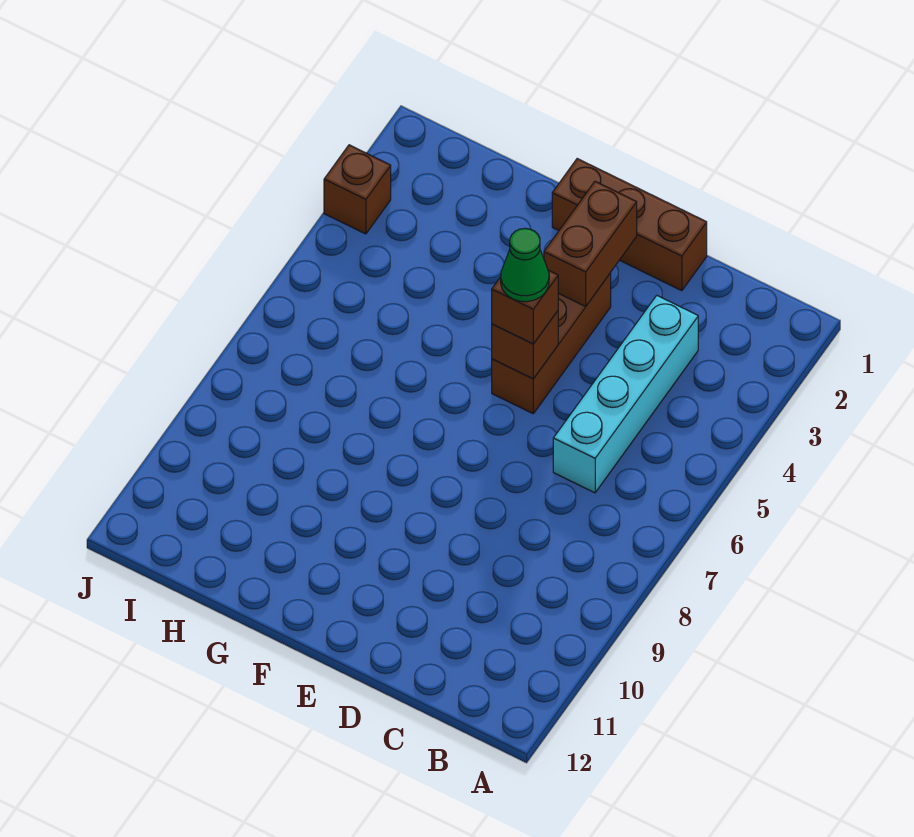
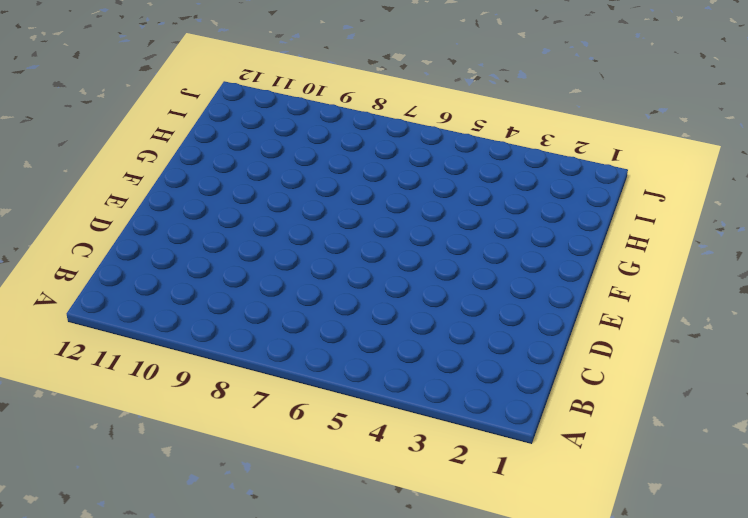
none -> cyan 1x4 brick [553,296,698,493]
none -> brown 1x3 brick [552,159,707,291]

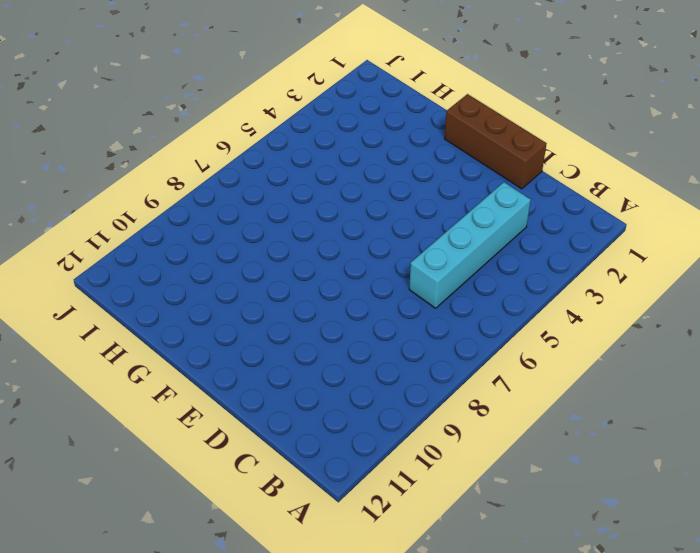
none -> brown 1x3 brick [492,273,611,413]
none -> brown 1x1 brick [324,145,391,234]

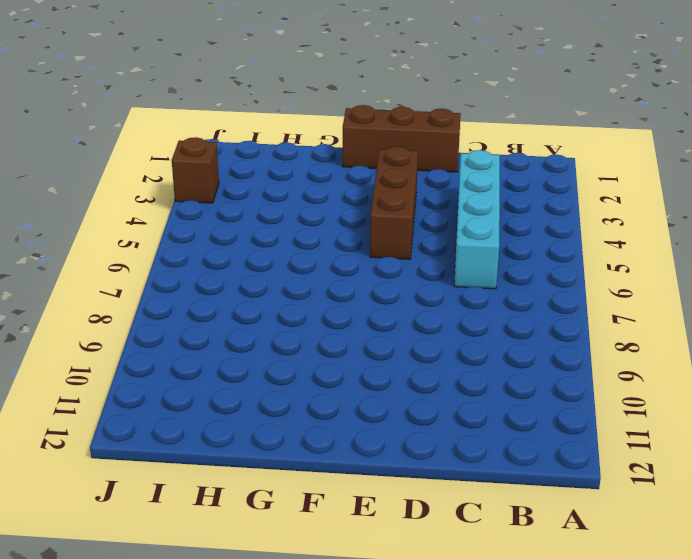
none -> brown 1x2 brick [544,181,637,306]
none -> brown 1x1 brick [492,311,558,379]

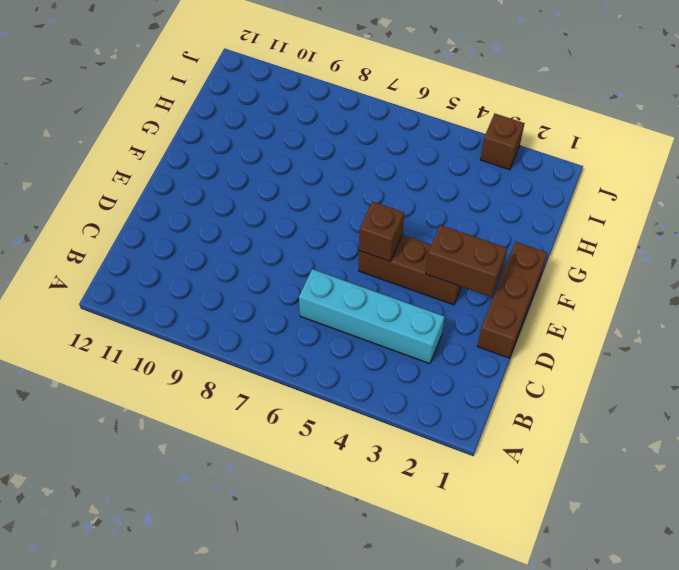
none -> brown 1x1 brick [492,270,558,344]
none -> green 1x1 cone [501,228,549,302]

